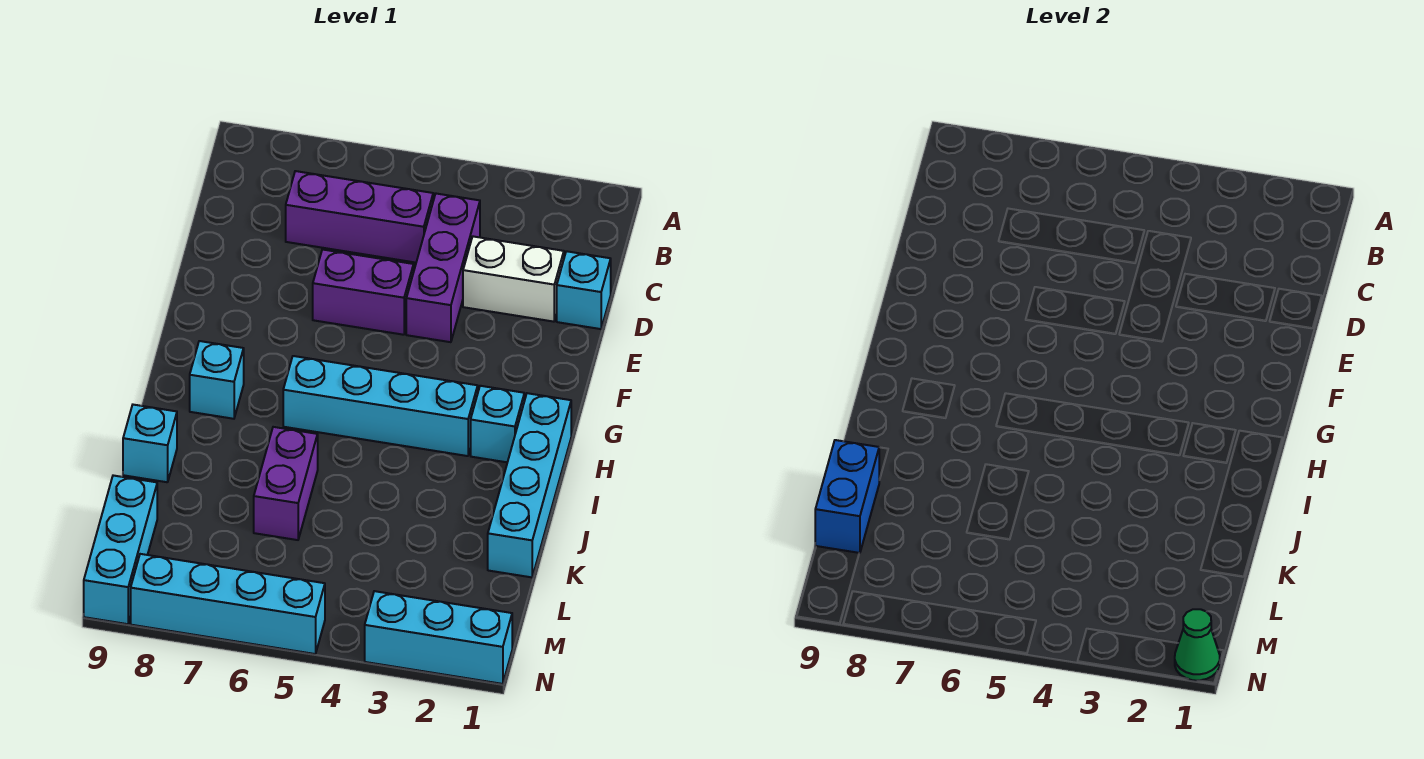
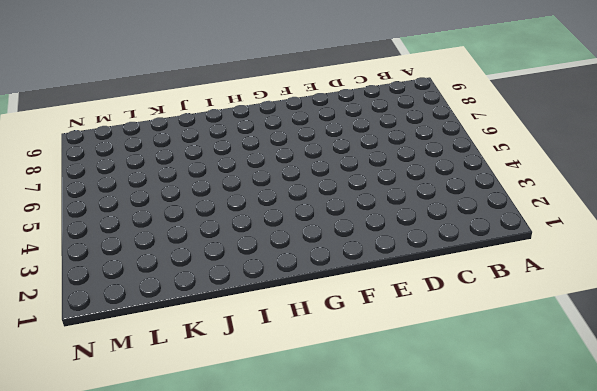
none -> purple 1x3 brick [406,194,480,342]
none -> purple 1x3 brick [286,171,433,263]
none -> cyan 1x1 brick [557,251,611,329]

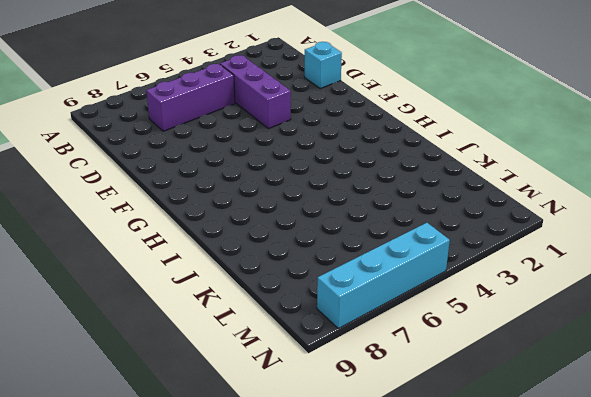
none -> white 1x2 brick [463,236,564,322]
none -> purple 1x2 brick [313,249,414,335]
none -> cyan 1x4 brick [488,393,571,577]

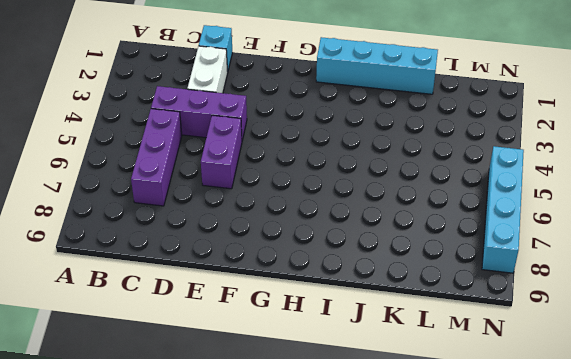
none -> cyan 1x1 brick [471,386,524,462]
none -> cyan 1x4 brick [283,356,478,456]
none -> cyan 1x1 brick [190,341,244,419]

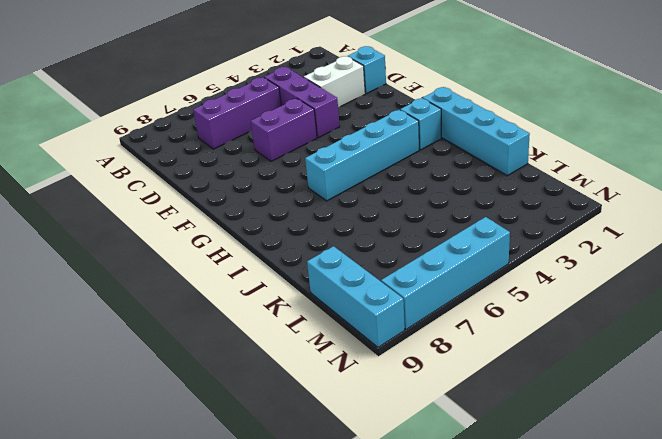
none -> cyan 1x1 brick [190,341,244,419]
none -> purple 1x2 brick [254,427,318,540]
none -> cyan 1x1 brick [123,405,177,482]

